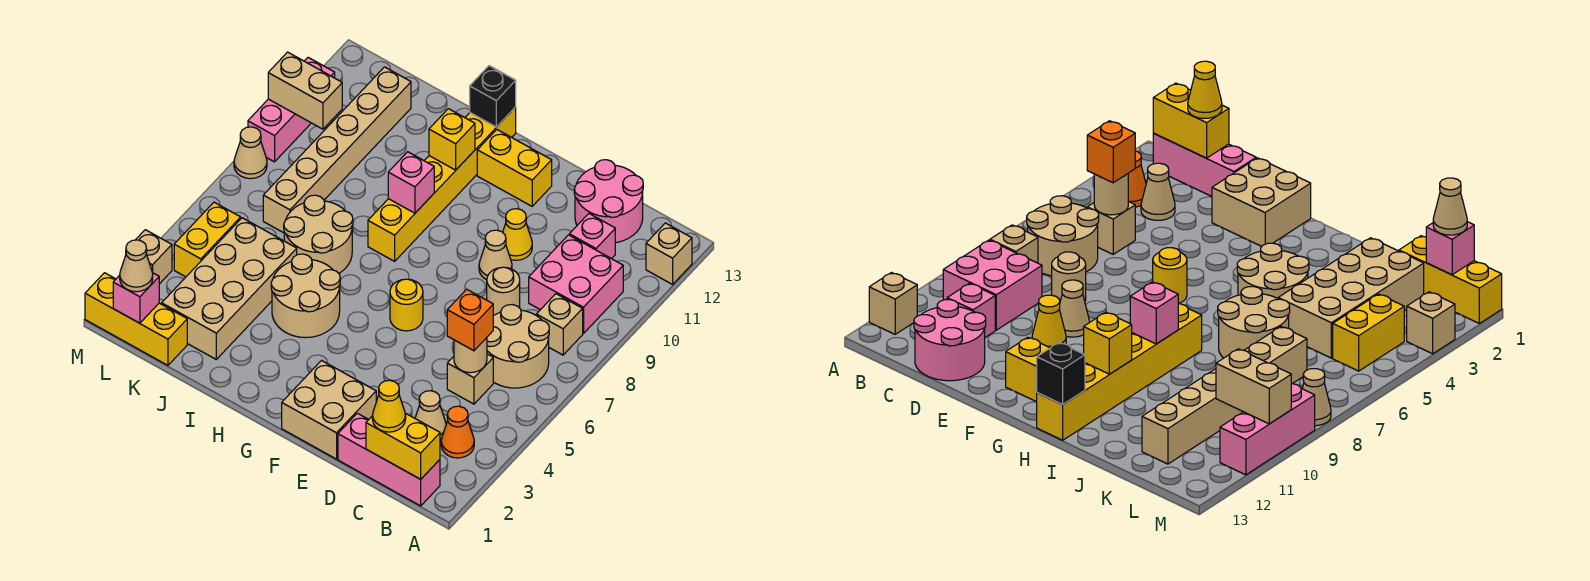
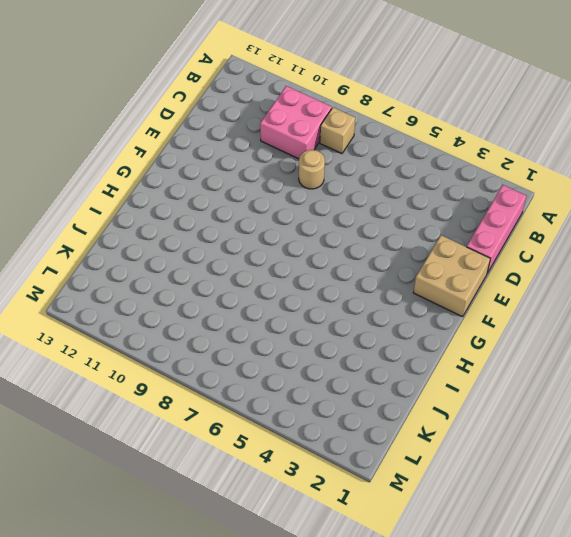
none -> tan 1x1 brick [646,223,692,284]
none -> orange 1x1 cone [441,406,474,458]
none -> tan 2x2 round brick [487,305,549,388]
none -> tan 1x1 cone [415,391,446,439]

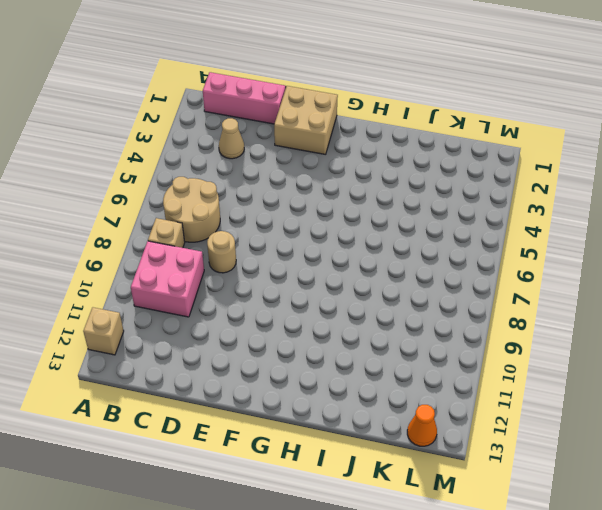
orange 1x1 cone [407,405,437,446] -> orange 1x1 cone moved to [441,406,474,458]
none -> tan 1x1 brick [447,354,493,404]
none -> pink 1x1 brick [569,214,615,259]
none -> pink 2x2 round brick [574,160,643,243]
none -> tan 1x1 cone [479,230,512,280]

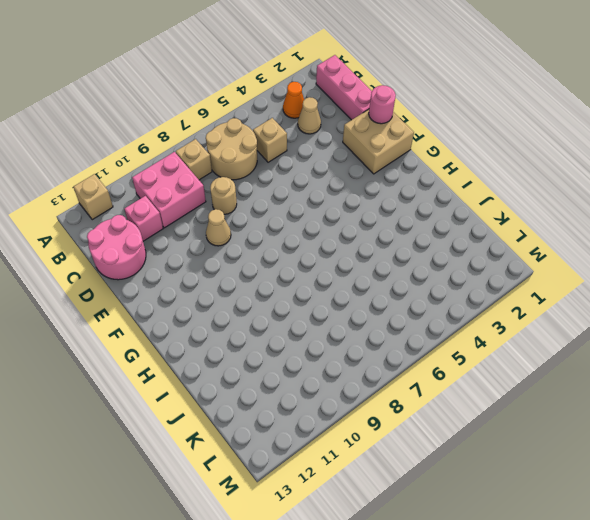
pink 1x1 round brick [369,85,396,124] -> none
none -> yellow 1x1 cone [503,209,532,260]
none -> yellow 1x1 round brick [390,279,423,331]
none -> yellow 1x2 brick [477,130,552,206]
none -> tan 2x2 round brick [271,254,340,338]

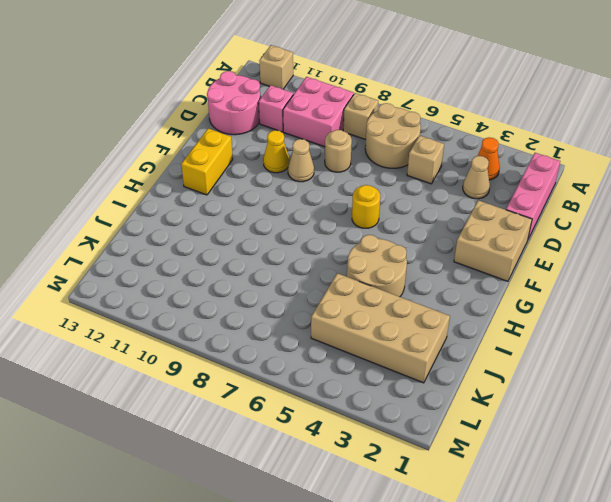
none -> yellow 1x6 brick [368,107,516,261]
none -> tan 2x2 round brick [284,195,353,273]
none -> yellow 1x3 brick [85,273,187,365]
none -> tan 1x6 brick [263,67,411,233]

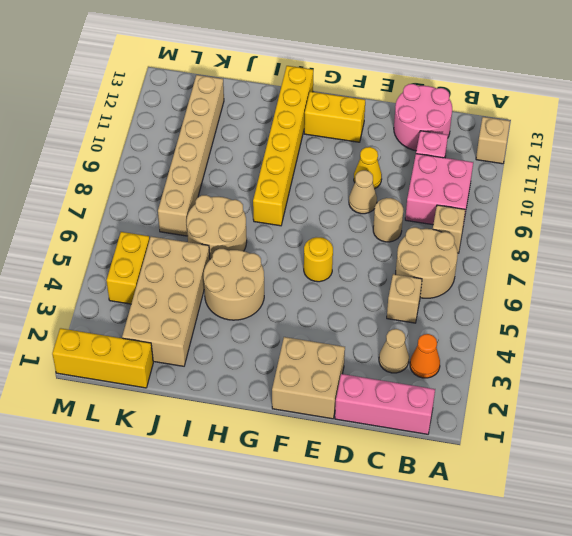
none -> tan 1x1 brick [136,230,172,284]
none -> tan 1x1 cone [234,127,267,179]
none -> pink 1x3 brick [248,58,335,162]
none -> yellow 1x2 brick [366,413,440,479]

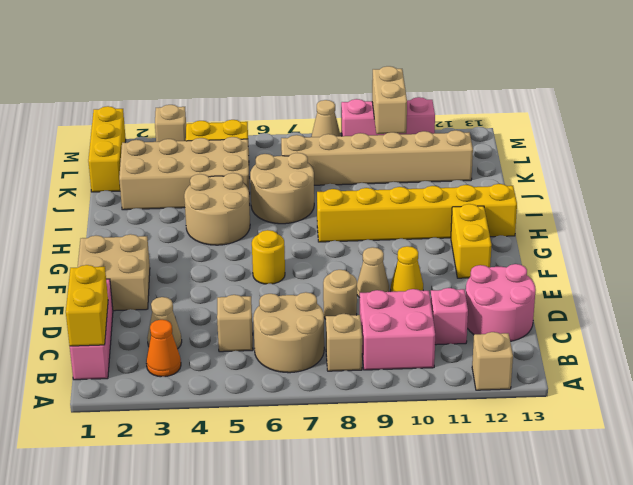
none -> tan 1x1 round brick [454,338,487,373]
none -> pink 1x1 brick [388,152,434,213]
none -> yellow 1x1 brick [429,109,475,170]
none -> black 1x1 brick [470,66,516,127]

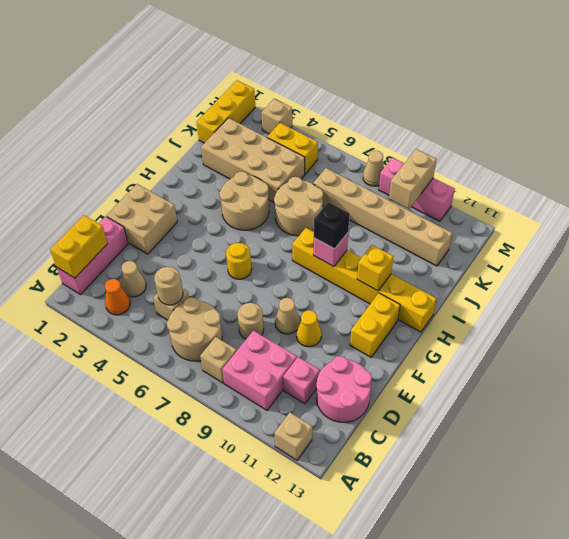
black 1x1 brick [314,202,350,249] -> black 1x1 brick moved to [470,66,516,127]
none -> pink 1x1 brick [113,273,159,323]
none -> yellow 1x1 cone [372,380,406,432]
none -> orange 1x1 brick [447,289,493,351]
none -> tan 1x1 cone [120,240,153,292]

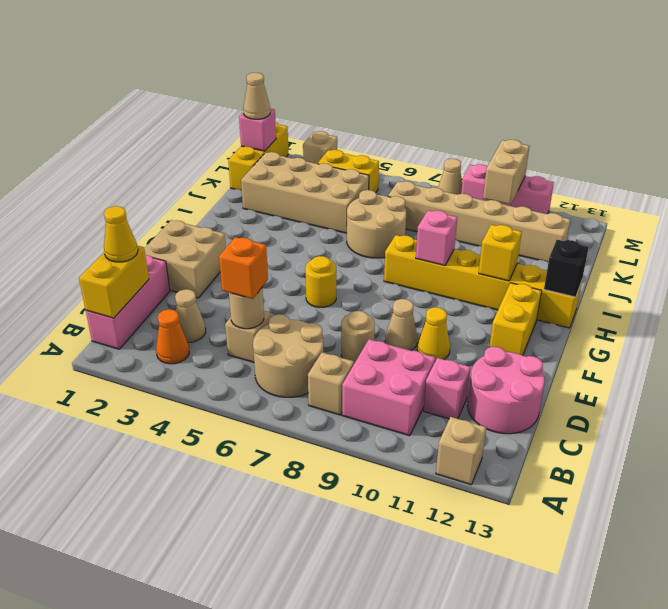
none -> tan 2x2 round brick [271,254,340,338]

